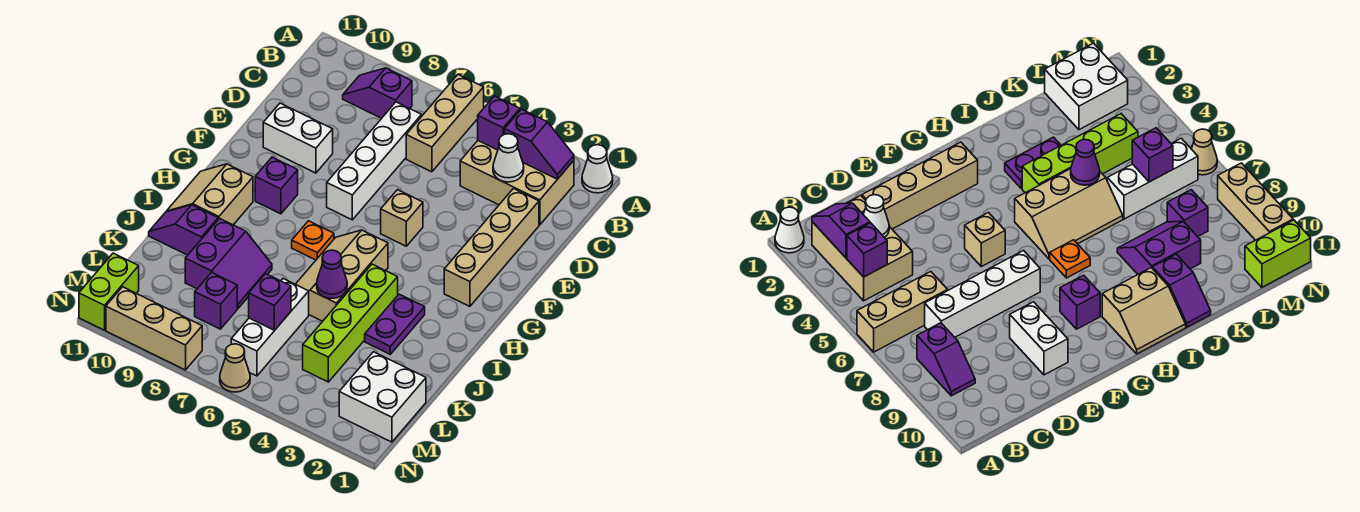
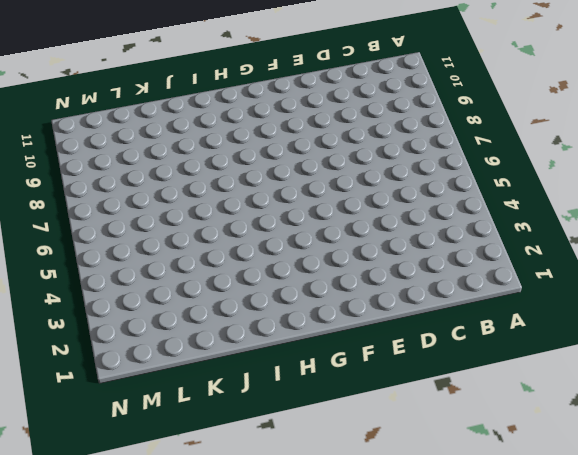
none -> white 1x1 cone [582,145,613,193]
none -> tan 1x3 brick [406,75,484,172]
none -> tan 2x3 brick [460,141,574,225]

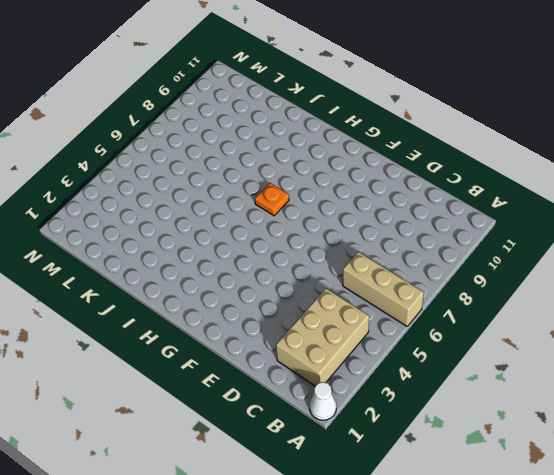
none -> purple 1x2 slope [343,68,412,118]
none -> white 1x4 brick [327,102,422,220]
none -> tan 1x4 brick [444,189,539,306]

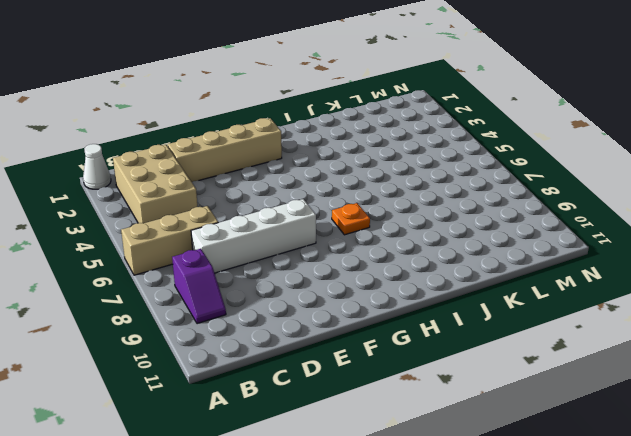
none -> white 1x2 brick [263,103,333,173]
none -> tan 1x1 brick [381,190,423,246]
none -> purple 1x1 brick [255,157,298,214]

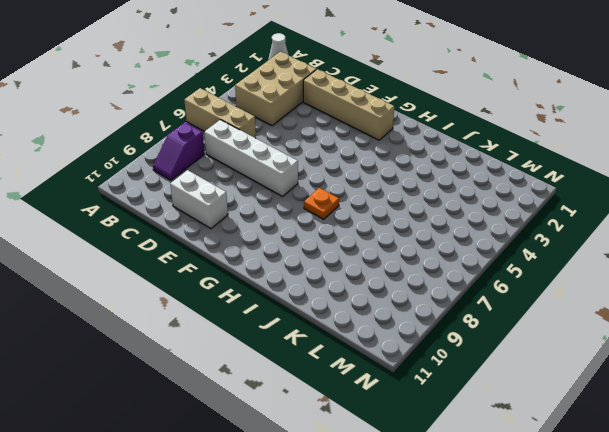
white 1x2 brick [170,170,228,229] -> white 1x2 brick turned to [263,103,333,173]
none -> tan 1x1 brick [381,190,423,246]
none -> purple 1x1 brick [255,157,298,214]
none -> tan 2x3 slope [295,230,388,321]

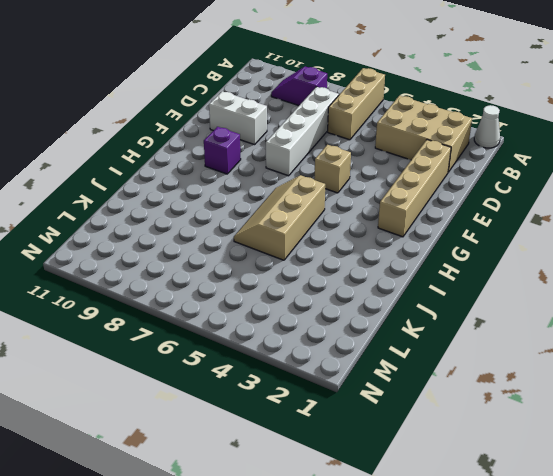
none -> orange 1x1 plate [292,221,334,260]
none -> tan 2x2 slope [166,164,253,225]
none -> purple 1x2 plate [365,294,425,354]

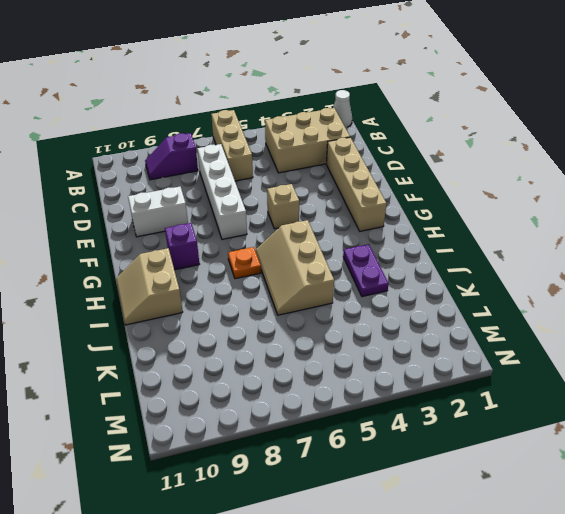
none -> lime 1x4 brick [303,264,398,382]
none -> purple 2x2 slope [185,218,272,309]
none -> purple 1x2 slope [149,205,218,255]

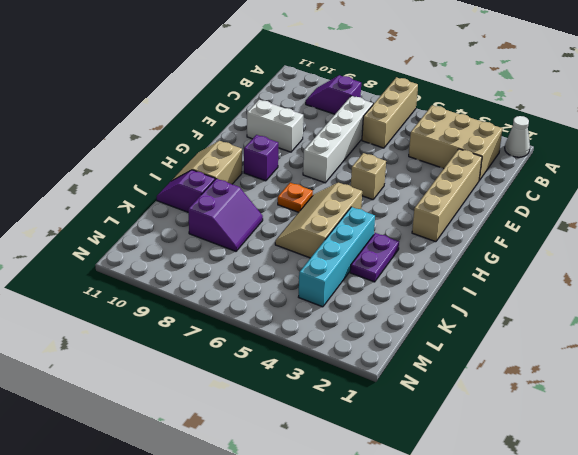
cyan 1x4 brick [299,207,375,307] -> lime 1x4 brick [303,264,398,382]
none -> white 1x3 brick [231,279,309,376]
none -> white 2x2 brick [339,352,426,442]
none -> purple 1x1 brick [195,272,237,329]

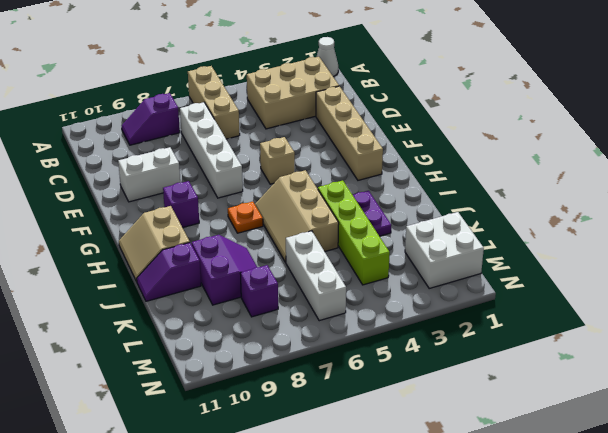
none -> lime 1x2 brick [79,253,139,330]
none -> tan 1x1 cone [220,344,250,392]
none -> tan 1x3 brick [106,287,202,370]

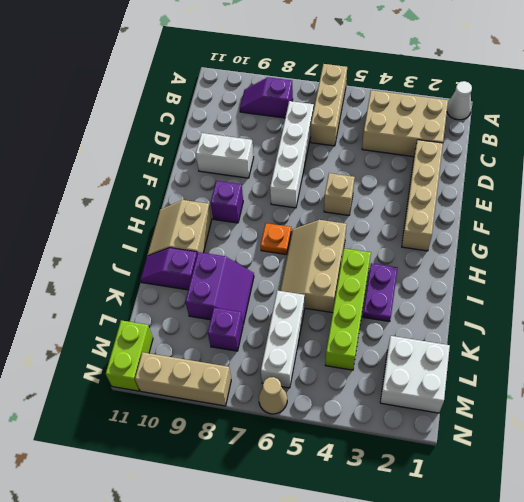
none -> purple 1x2 slope [505,109,574,179]
none -> purple 1x1 brick [478,96,520,150]
none -> white 1x1 cone [493,134,524,182]

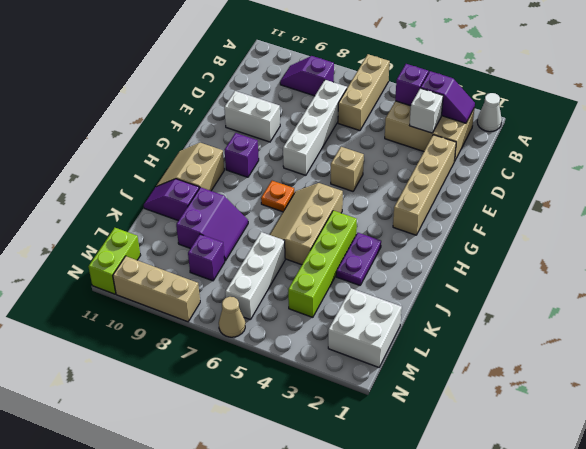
white 1x1 brick [410,88,443,133] -> white 1x1 cone [493,134,524,182]
none -> purple 1x1 cone [317,250,347,298]
none -> purple 1x1 brick [249,274,291,330]

